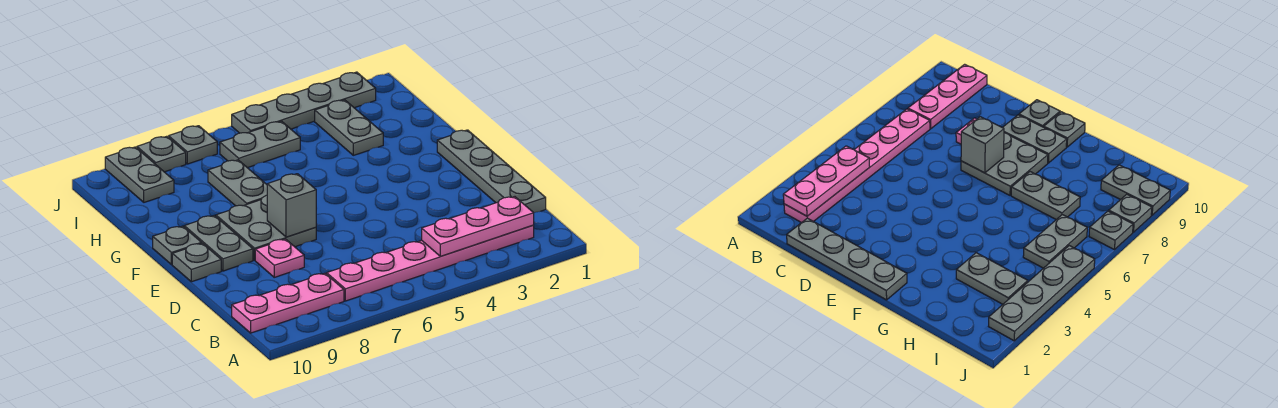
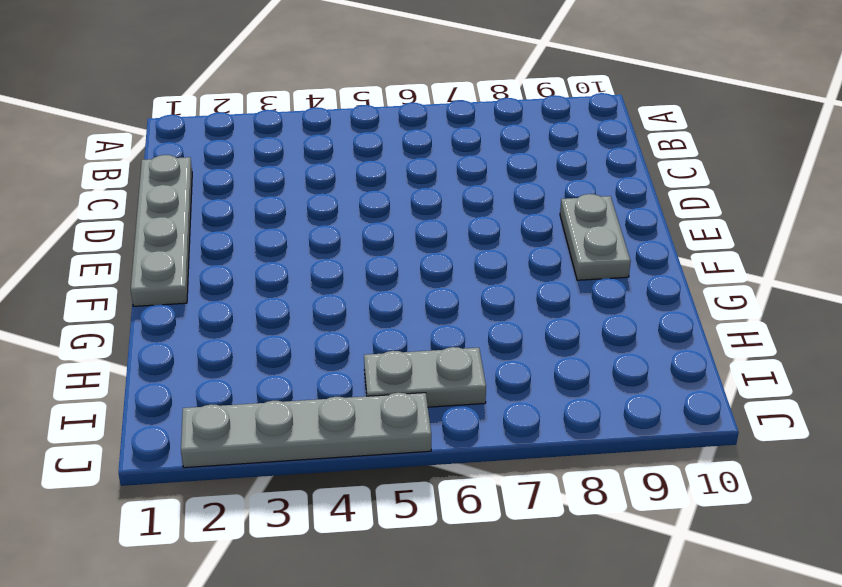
none -> pink 1x6 plate [327,225,534,301]
none -> pink 1x3 plate [232,273,344,333]
none -> pink 1x1 plate [255,239,304,277]

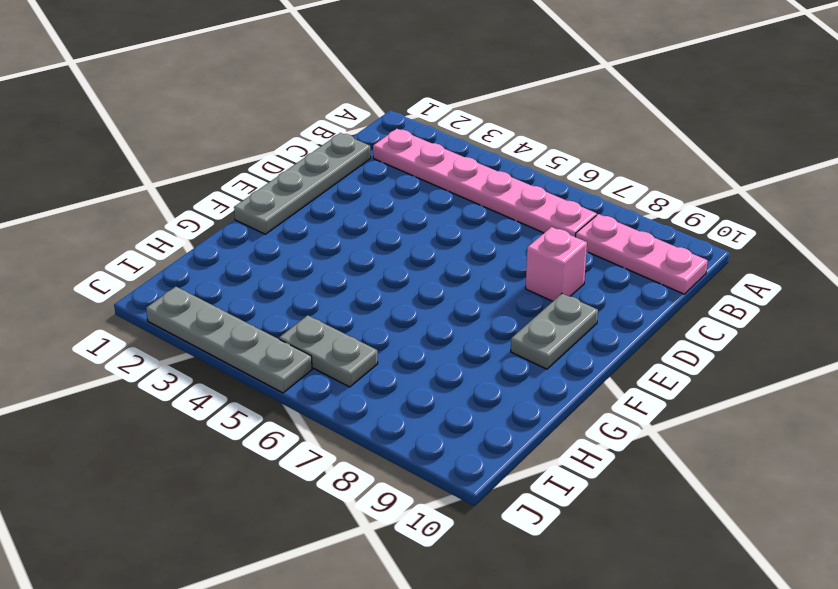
pink 1x1 brick [526,227,587,301] -> pink 1x1 plate [255,239,304,277]
none -> grey 2x2 plate [216,195,316,260]
none -> grey 1x1 plate [172,243,221,282]
none -> grey 1x1 plate [153,226,202,265]

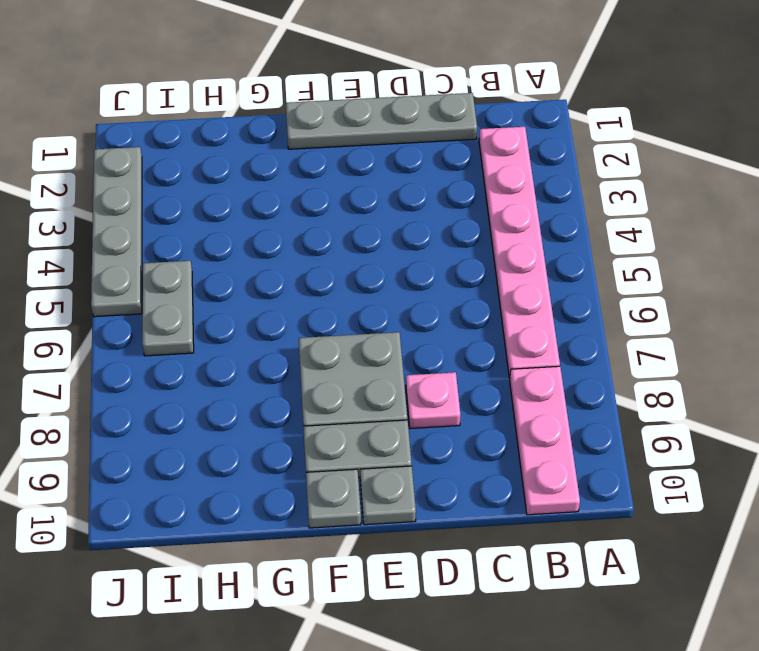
none -> grey 1x2 plate [208,160,267,206]
none -> grey 1x2 plate [315,100,383,155]
none -> grey 1x2 plate [105,147,174,202]

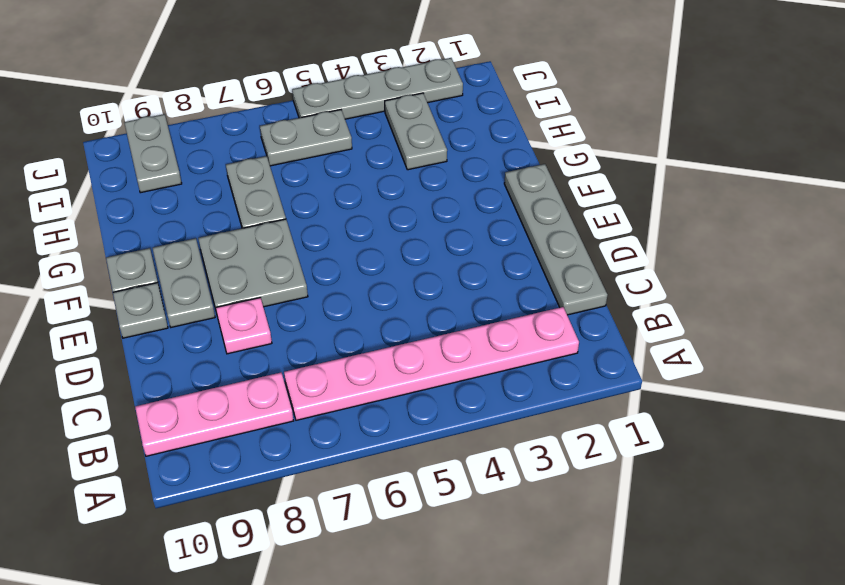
none -> grey 1x1 plate [169,126,217,164]
none -> grey 1x1 plate [137,136,186,172]
none -> pink 1x3 plate [422,197,534,256]

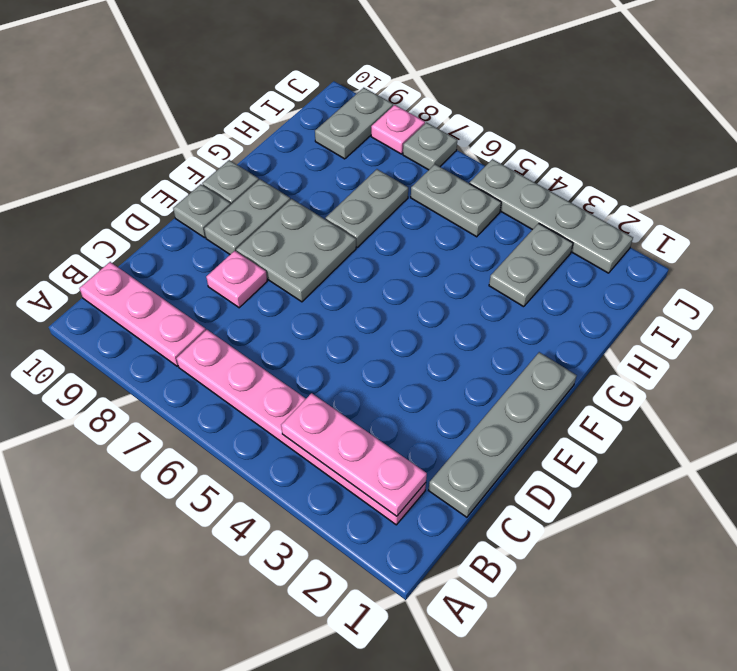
pink 1x1 plate [371,105,425,154] -> grey 1x1 plate [137,136,186,172]
none -> grey 1x1 brick [267,174,316,237]

